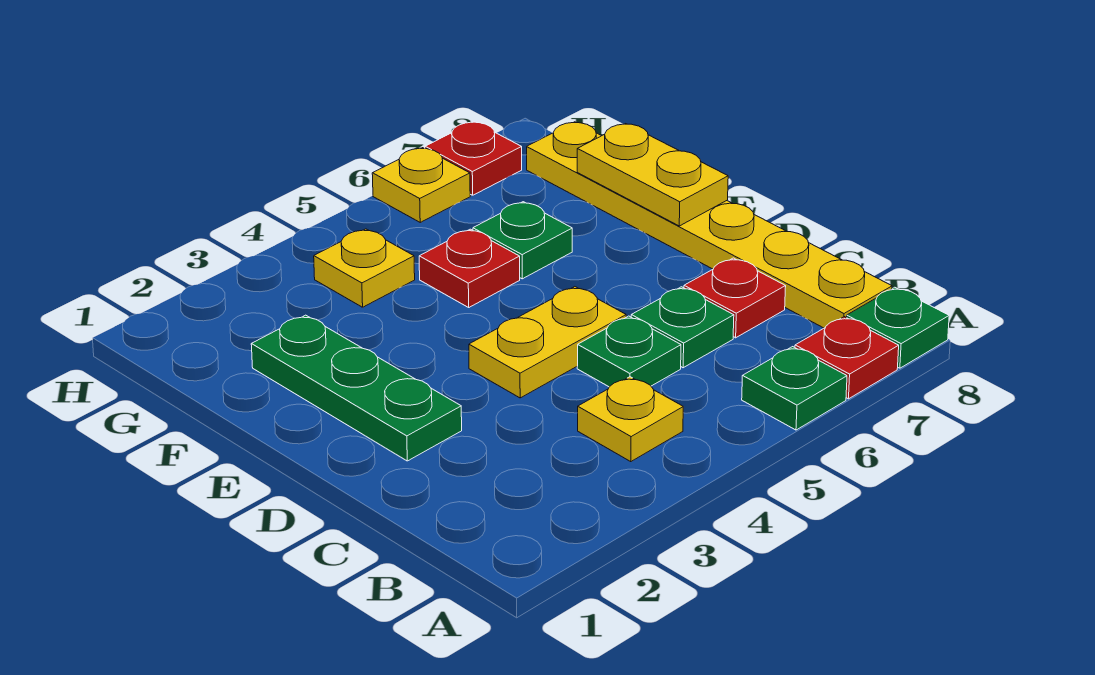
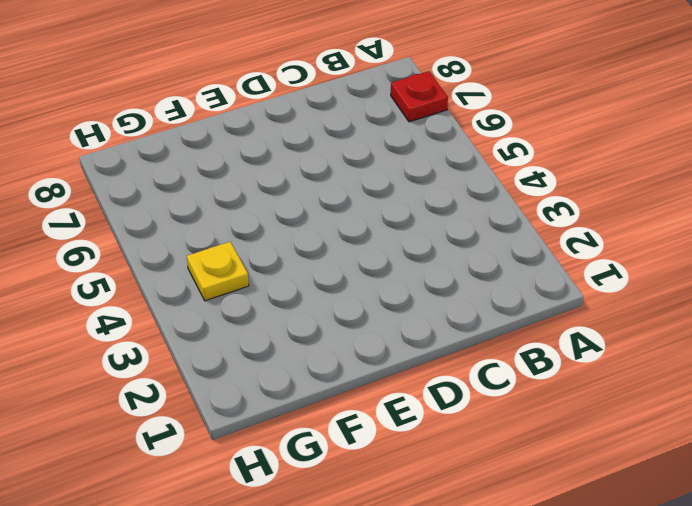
none -> green 1x1 plate [742,347,847,430]
none -> green 1x1 plate [847,287,949,368]
none -> yellow 1x1 plate [578,377,683,461]

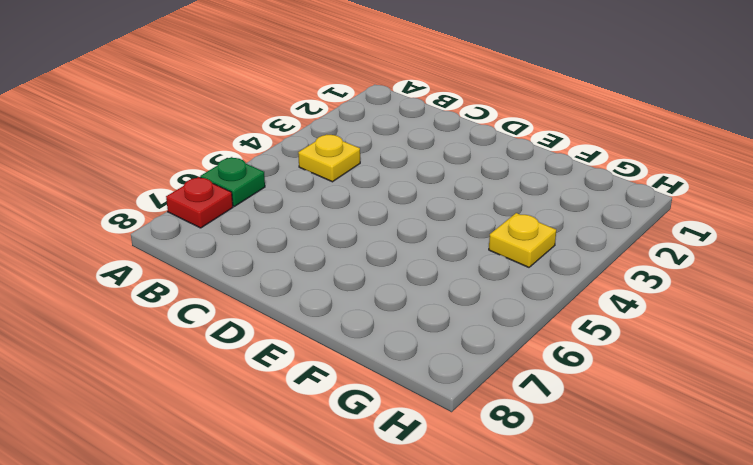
none -> green 1x1 plate [847,287,949,368]
none -> yellow 1x6 plate [527,122,892,328]
none -> green 1x1 plate [577,316,681,387]

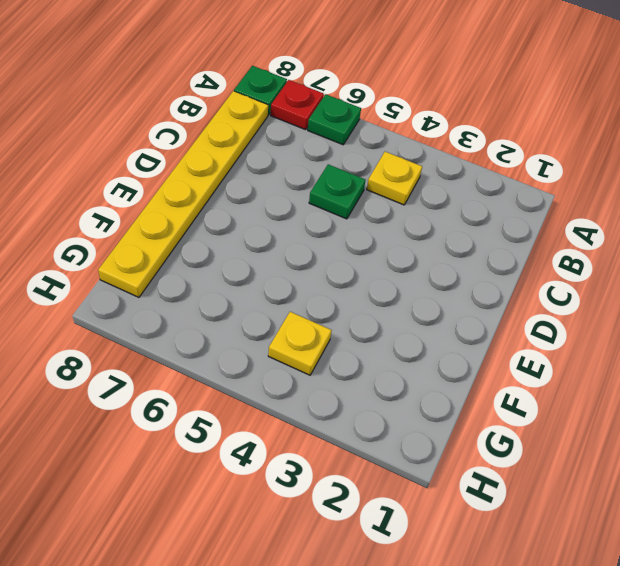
none -> green 1x1 plate [631,287,734,368]
none -> red 1x1 plate [684,258,786,338]
none -> green 1x3 plate [251,315,462,461]

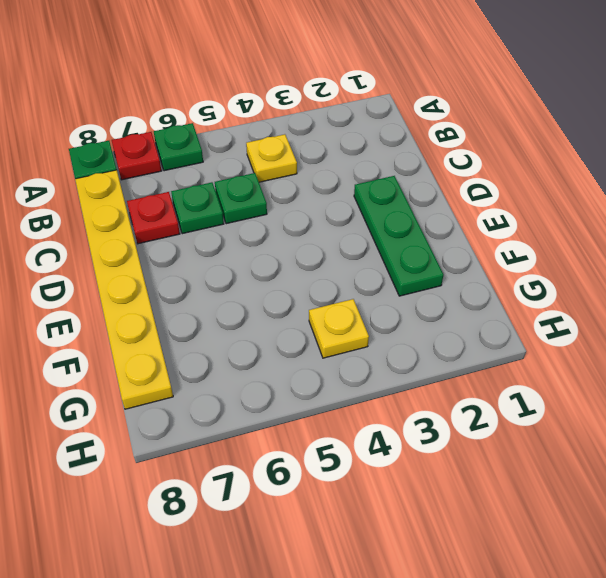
none -> yellow 1x2 plate [469,287,626,398]
none -> red 1x1 plate [419,229,520,307]
none -> green 1x1 plate [473,202,572,279]

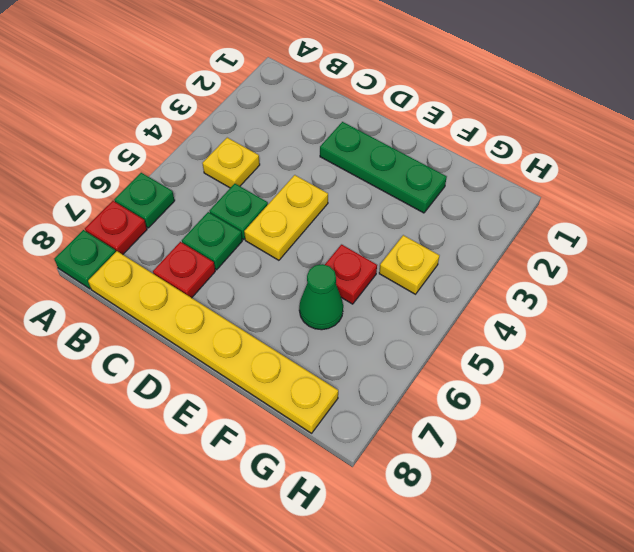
green 1x1 cone [299,264,343,330] -> green 1x1 plate [473,202,572,279]
none -> yellow 1x1 plate [372,148,470,222]
none -> red 1x1 plate [425,122,522,195]
none -> yellow 1x2 plate [577,124,728,226]

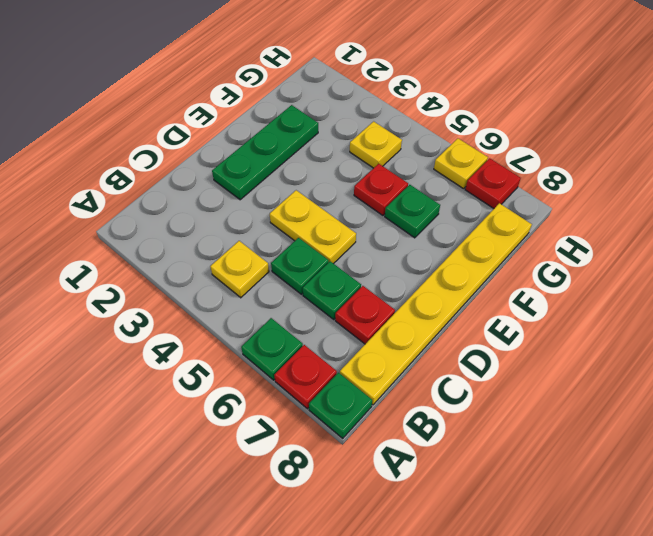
none -> yellow 1x2 plate [577,124,728,226]

